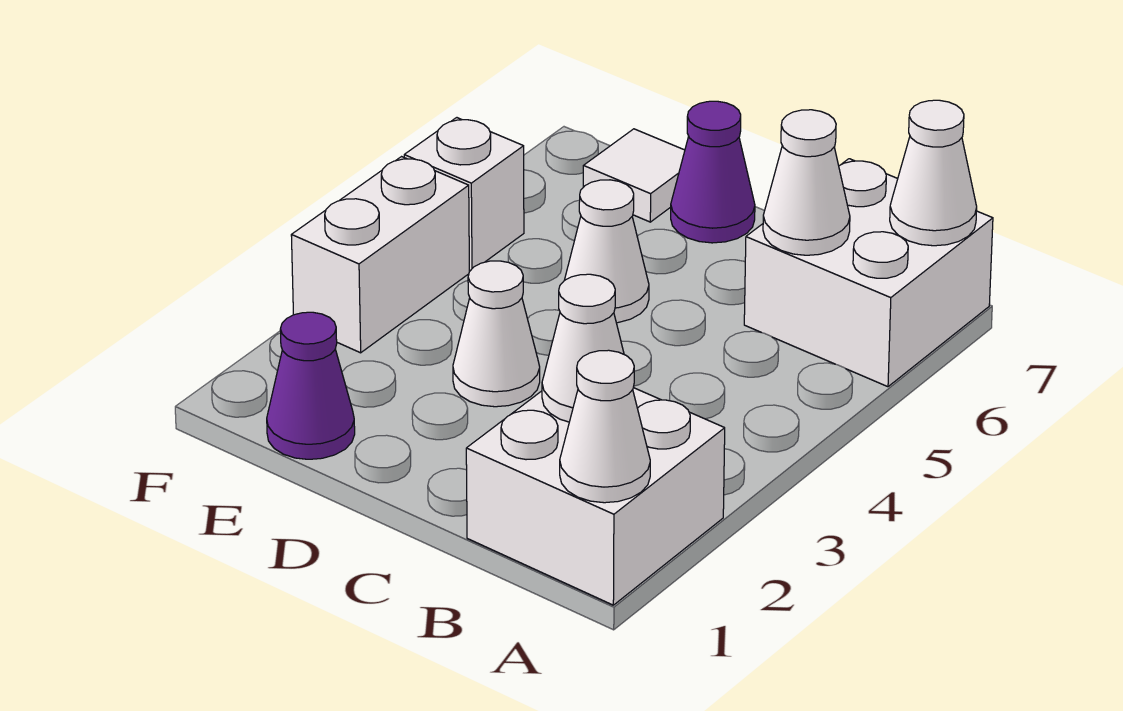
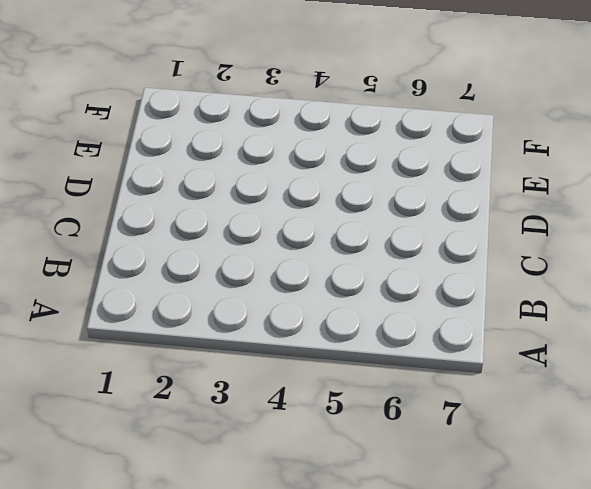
none -> white 2x2 brick [466,388,725,605]
none -> white 2x2 brick [744,159,993,387]
none -> white 1x1 cone [453,261,540,407]

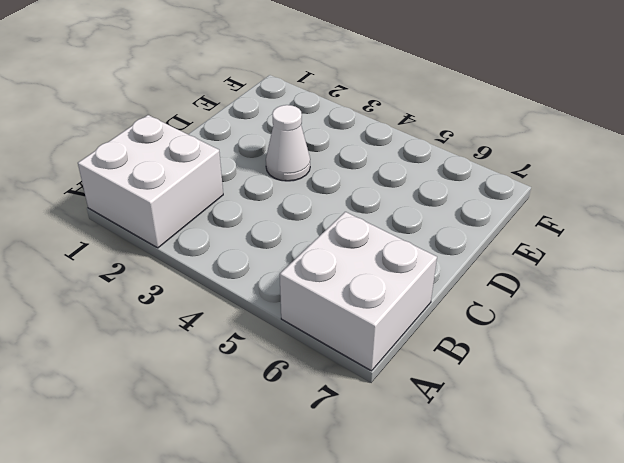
none -> white 1x1 cone [565,180,649,323]
none -> purple 1x1 cone [671,101,755,243]
none -> purple 1x1 cone [267,312,355,459]

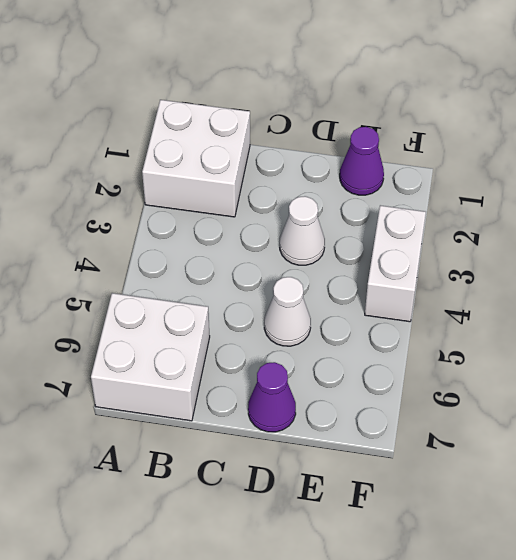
none -> white 1x1 tile [583,129,685,222]
none -> white 1x1 brick [404,118,524,271]
none -> white 1x1 cone [560,350,650,503]

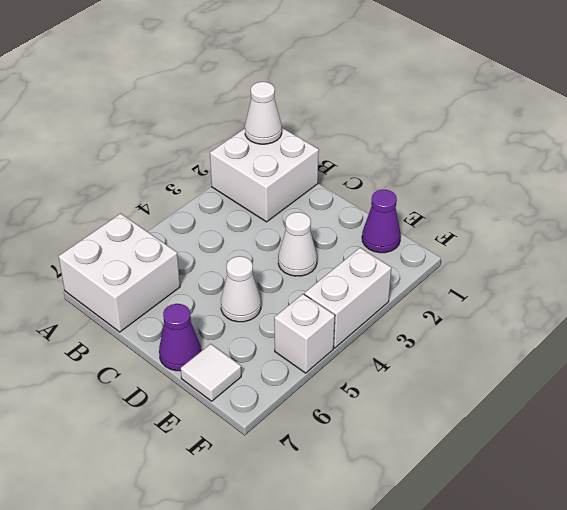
none -> white 1x1 cone [890,100,977,246]
none -> white 1x1 cone [542,274,624,422]
none -> white 1x1 cone [763,110,850,255]

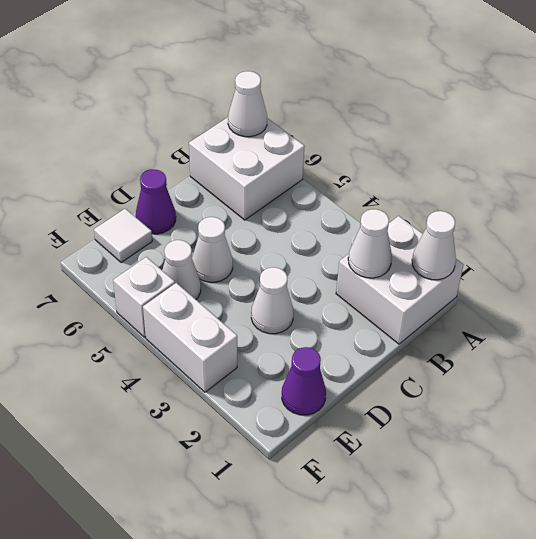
white 1x1 cone [162,240,201,299] -> white 1x1 cone moved to [763,110,850,255]

